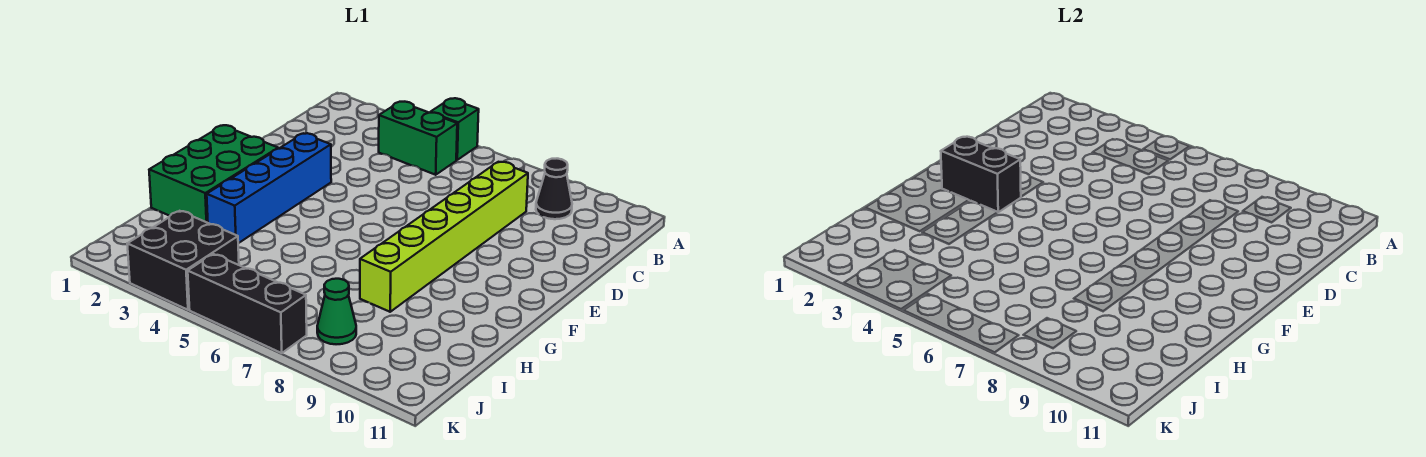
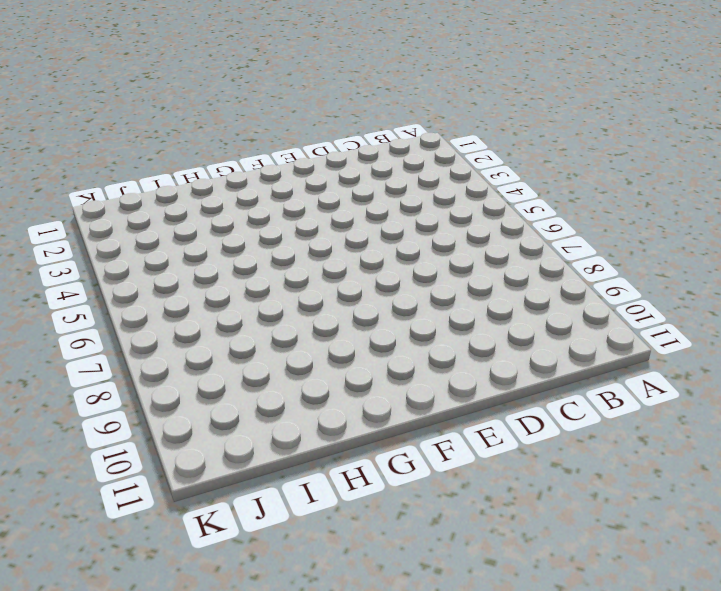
none -> green 1x1 brick [430,98,479,160]
none -> green 1x2 brick [379,102,457,175]

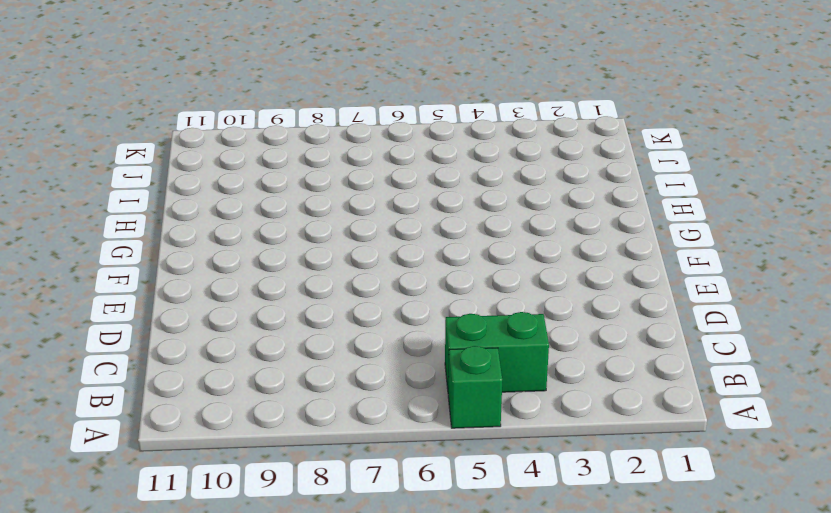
none -> black 1x1 cone [536,159,572,219]
none -> lime 1x6 brick [360,162,528,312]

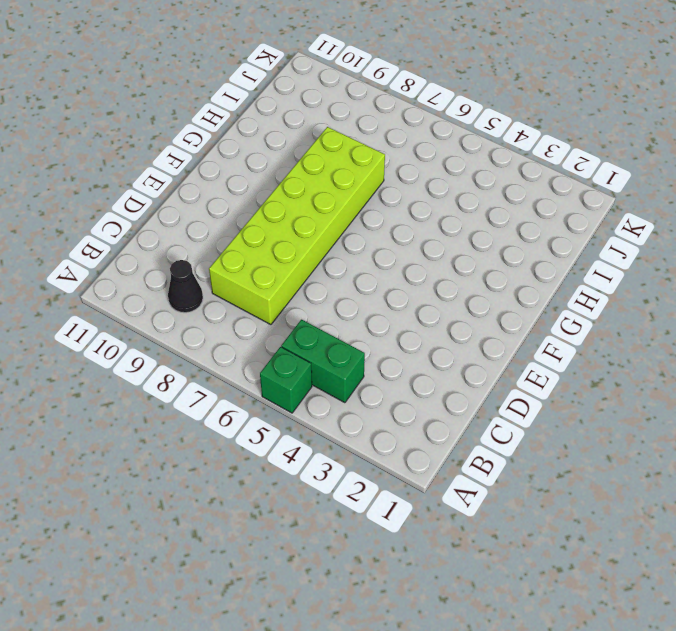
lime 2x6 brick [209,127,385,325] -> lime 1x6 brick [360,162,528,312]
none -> blue 1x4 brick [207,133,331,243]
none -> green 2x3 brick [149,125,278,223]

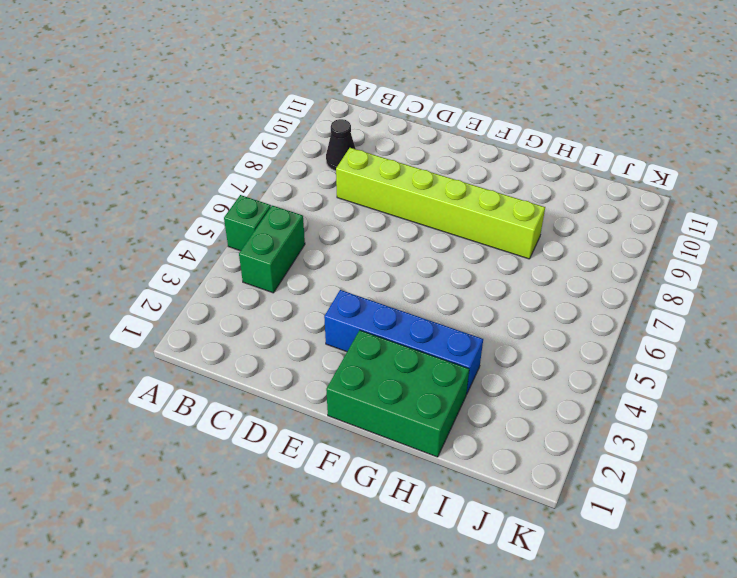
none -> black 2x2 brick [127,211,239,310]
none -> green 1x1 cone [317,279,356,344]

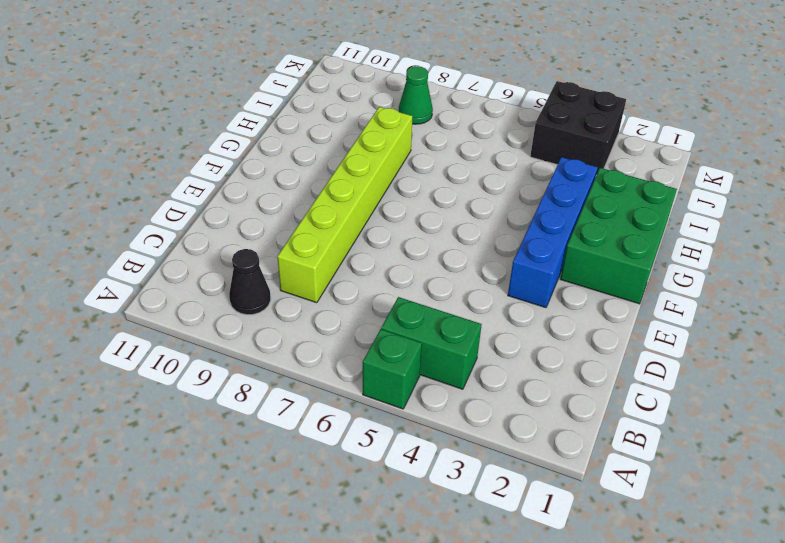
none -> black 1x3 brick [188,254,307,353]
none -> black 1x2 brick [941,137,1021,212]

